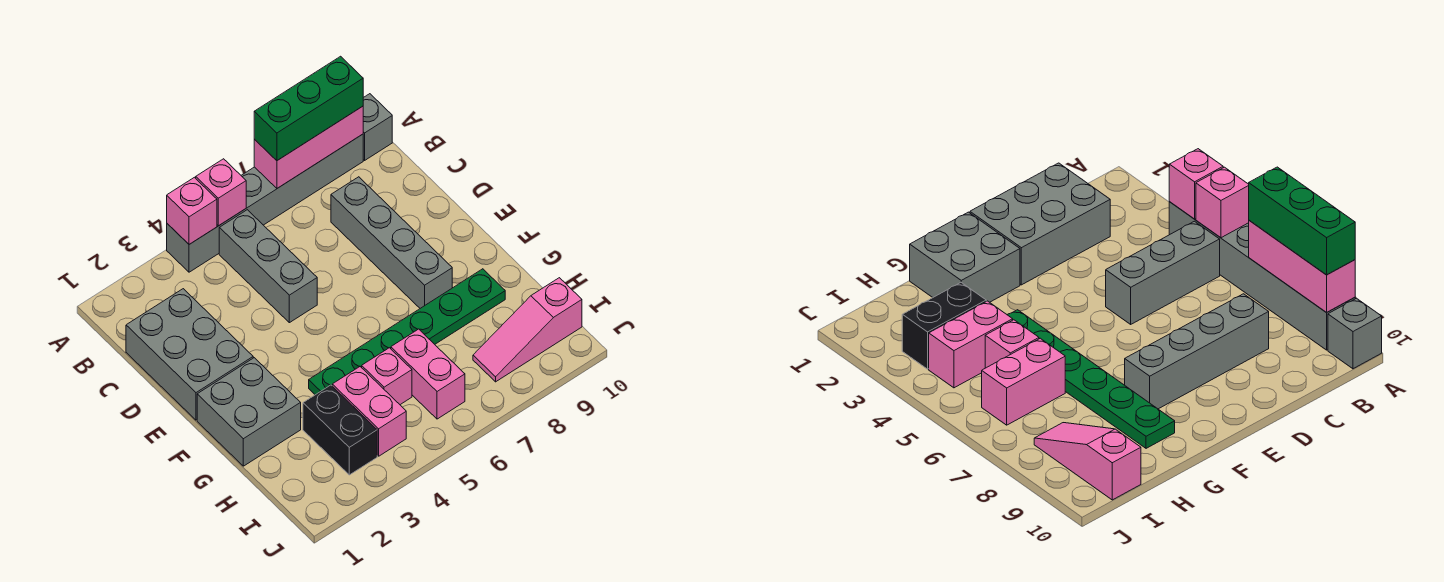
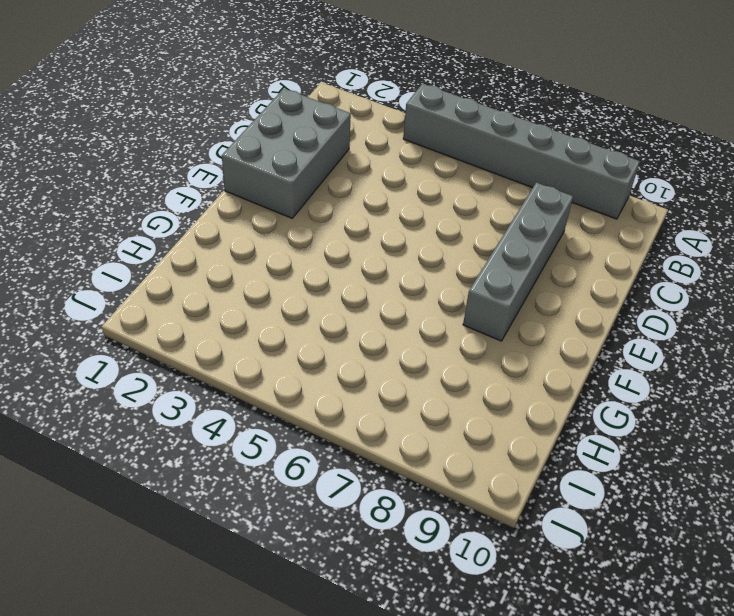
none -> grey 1x1 brick [363,94,392,160]
none -> grey 1x3 brick [219,210,317,323]
none -> grey 2x2 brick [197,358,301,466]

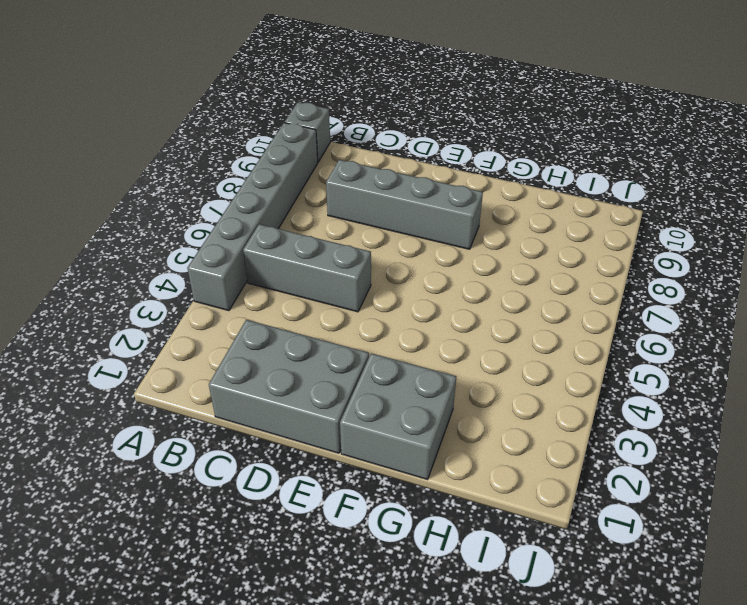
none -> green 1x6 plate [309,269,505,395]
none -> black 1x2 brick [303,385,377,475]
none -> pink 1x2 brick [332,367,406,456]

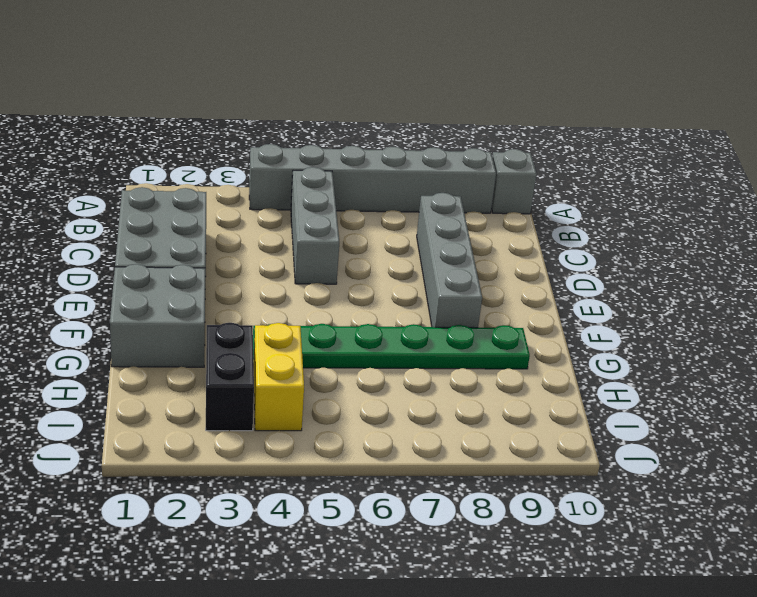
yellow 1x2 brick [254,323,304,431] -> pink 1x2 brick [332,367,406,456]
none -> pink 1x1 brick [362,348,412,405]
none -> pink 1x2 brick [391,329,465,419]
none -> pink 1x3 slope [473,278,582,382]

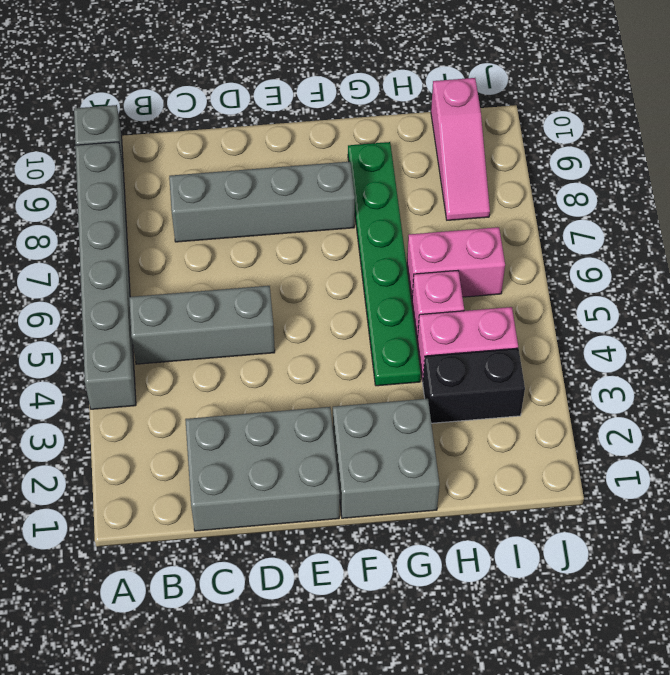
none -> pink 1x1 brick [167,177,217,244]
none -> pink 1x1 brick [196,159,246,226]
none -> pink 1x3 brick [254,106,363,188]

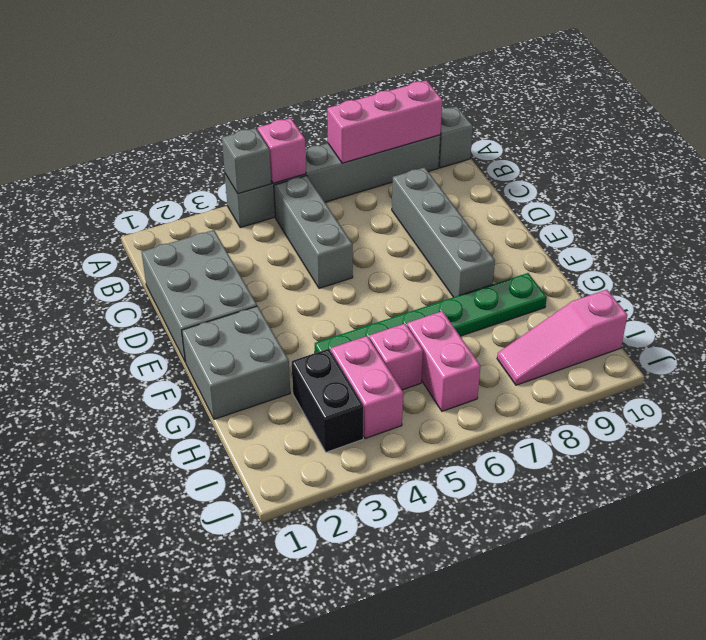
grey 1x1 brick [222,128,271,194] -> pink 1x1 brick [167,177,217,244]
none -> green 1x3 brick [254,56,363,161]

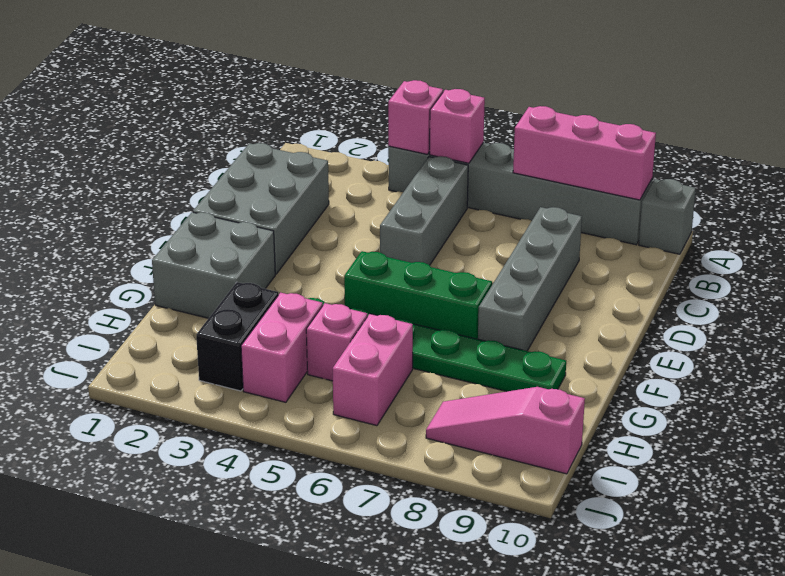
green 1x3 brick [344,251,492,339] -> green 1x3 brick moved to [254,56,363,161]

